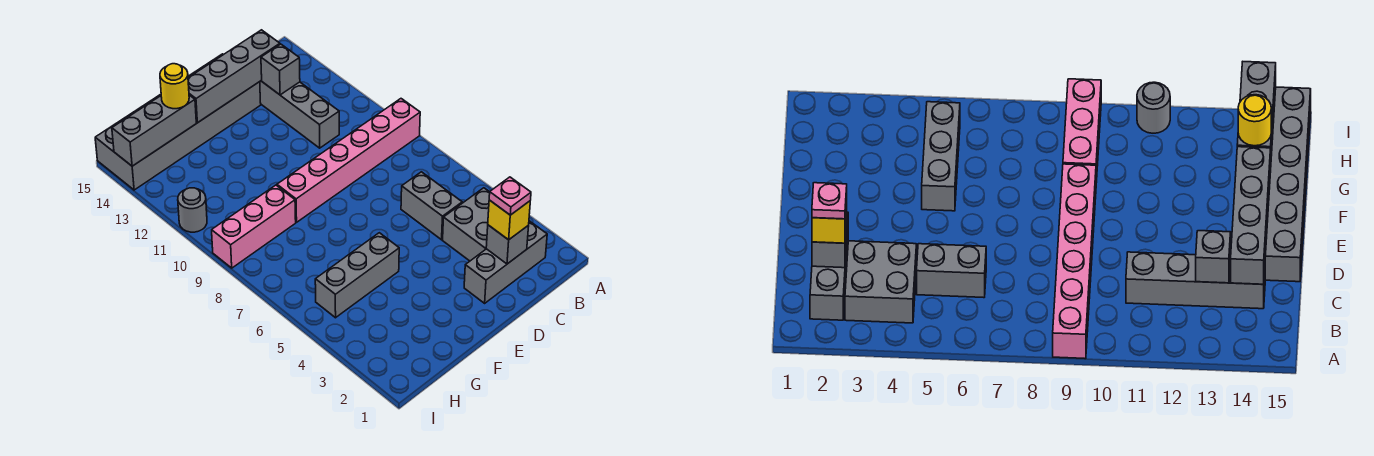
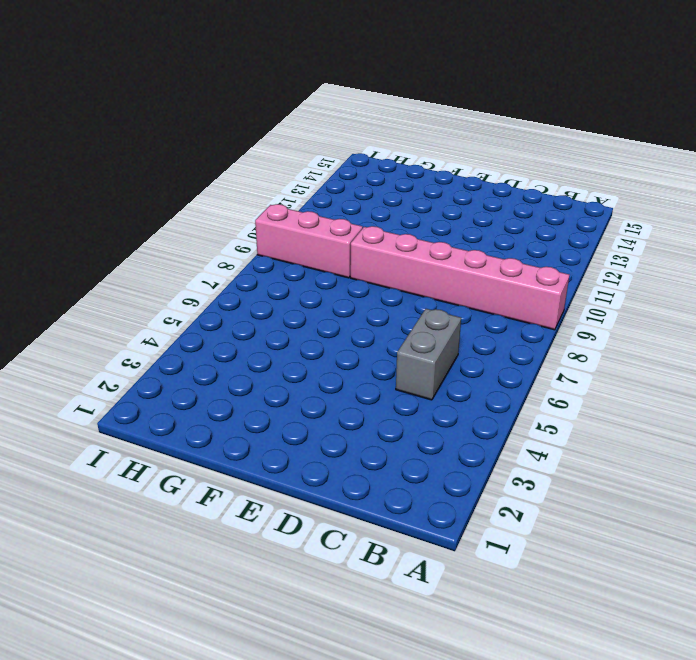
none -> grey 1x3 brick [464,221,547,303]
none -> grey 2x2 brick [443,188,490,261]
none -> grey 1x4 brick [260,80,339,148]

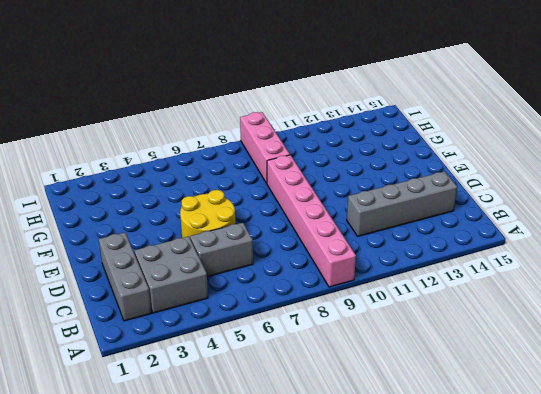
yellow 2x2 round brick [180,190,235,238] -> none
none -> grey 2x6 brick [95,54,261,190]
none -> grey 1x3 brick [315,233,399,318]
none -> grey 1x1 round brick [178,188,207,232]

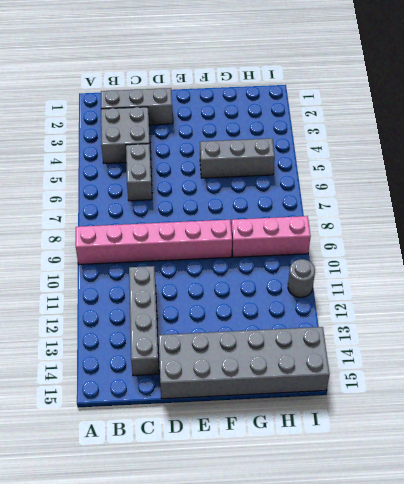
none -> grey 1x1 brick [486,225,529,264]
none -> grey 1x1 brick [261,44,300,95]
none -> grey 1x4 brick [188,30,280,123]

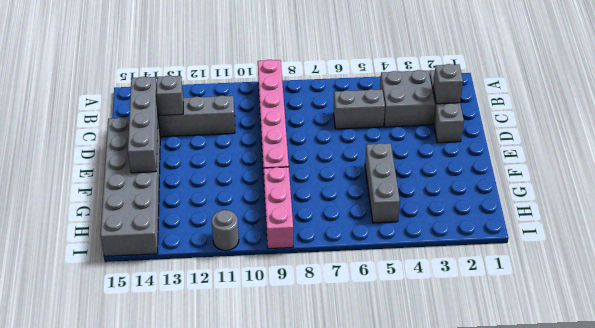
none -> grey 1x3 brick [112,95,196,166]
none -> yellow 1x1 brick [488,200,530,240]
none -> yellow 1x1 round brick [160,64,189,109]

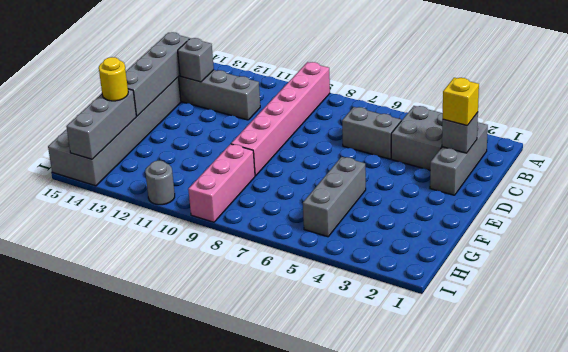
none -> pink 1x1 plate [489,177,531,215]

